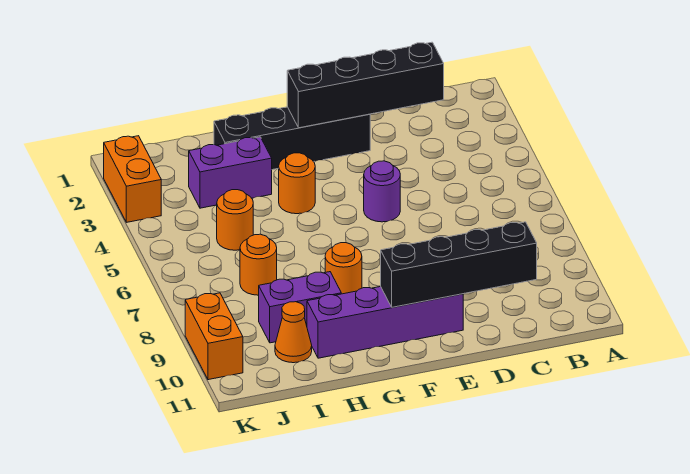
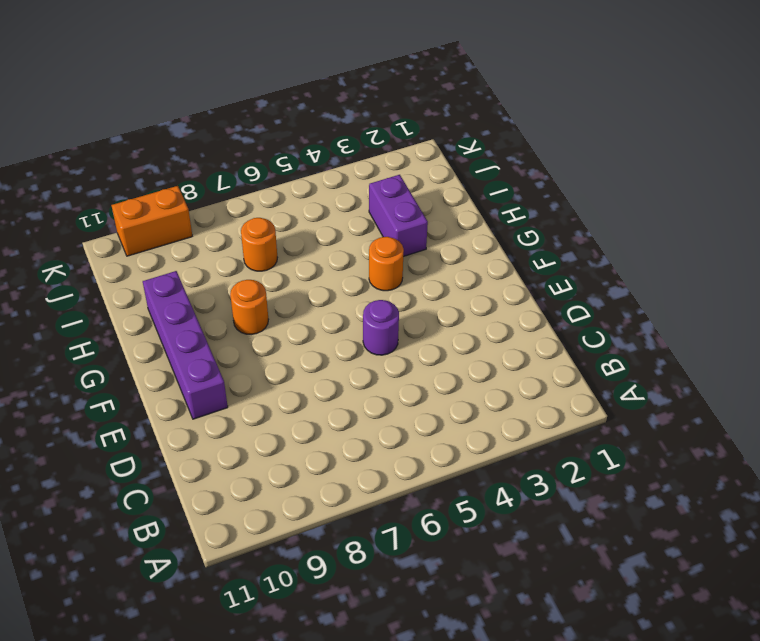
none -> black 1x4 brick [214,107,370,170]
none -> purple 1x2 brick [259,272,341,343]
none -> orange 1x1 round brick [217,190,253,250]

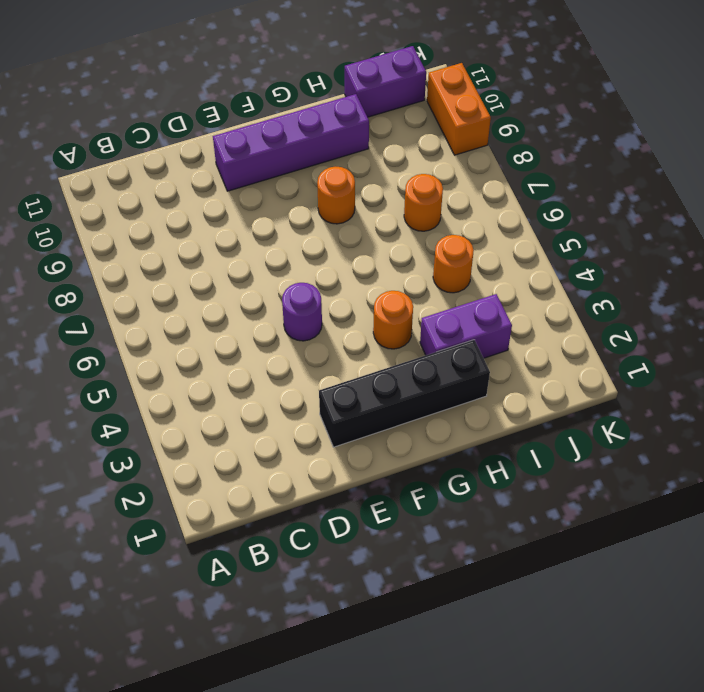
purple 1x2 brick [345,46,426,117] -> purple 1x2 brick moved to [259,272,341,343]
none -> orange 1x1 cone [275,302,312,363]
none -> orange 1x2 brick [104,136,161,222]
none -> black 1x4 brick [287,42,444,128]

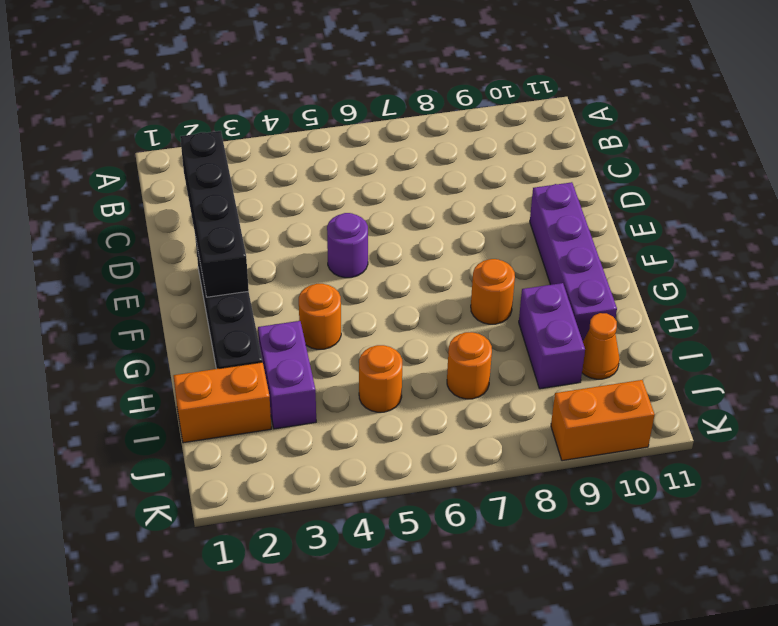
orange 1x2 brick [174,362,271,443] -> orange 1x2 brick moved to [104,136,161,222]
none -> black 1x4 brick [381,222,537,307]

